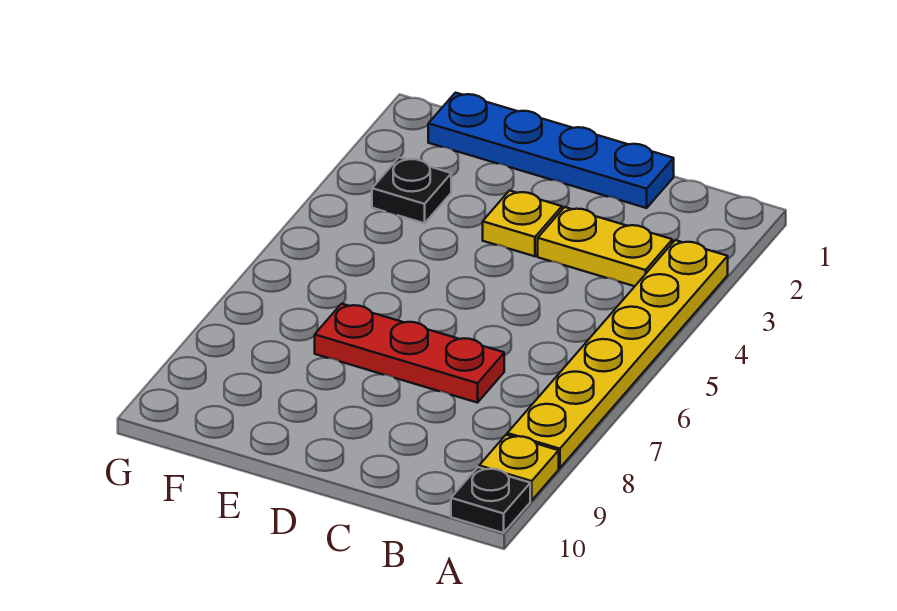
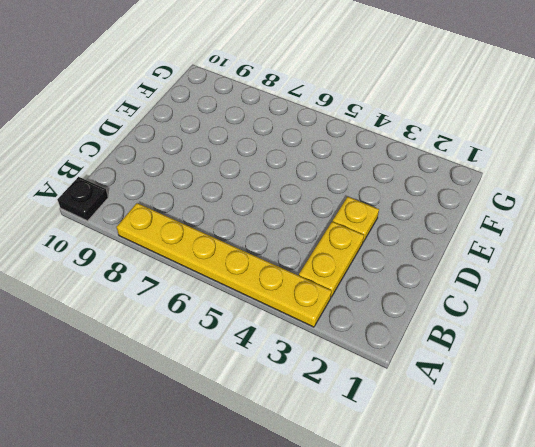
none -> yellow 1x1 plate [479,435,559,501]
none -> blue 1x4 plate [428,93,674,208]

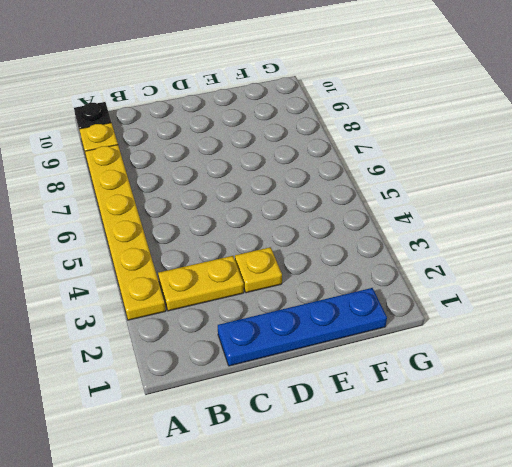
none -> red 1x3 plate [315,304,504,403]
none -> black 1x1 plate [372,158,451,223]

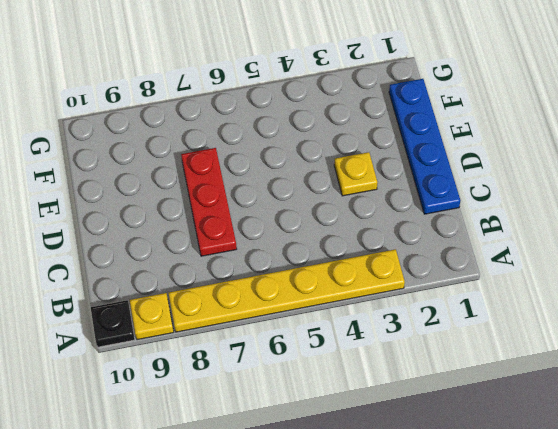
none -> yellow 1x2 plate [538,207,672,286]
none -> black 1x1 plate [372,158,451,223]

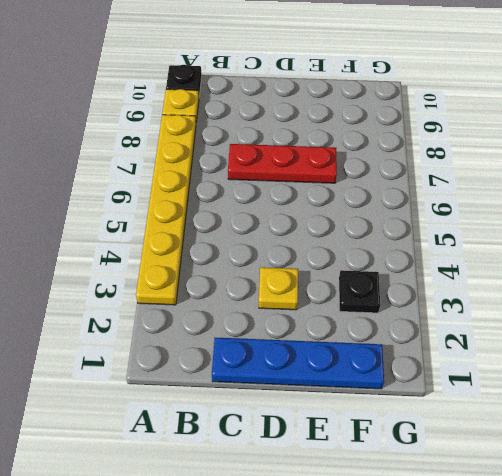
none -> yellow 1x2 plate [538,207,672,286]

